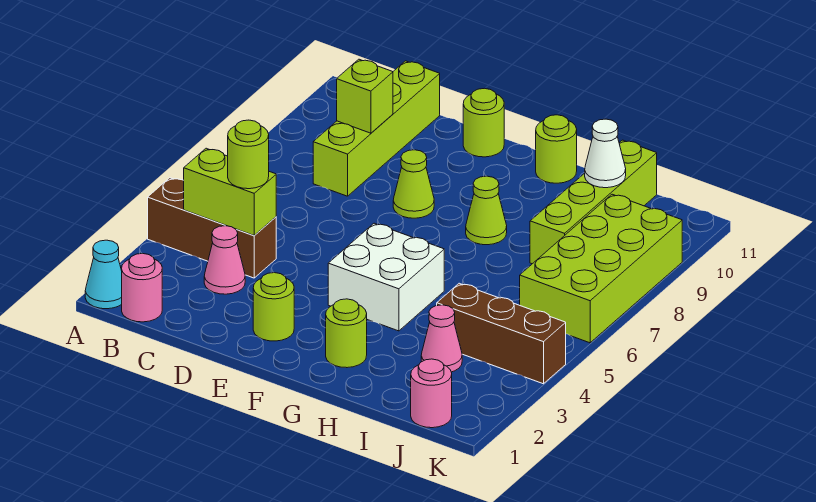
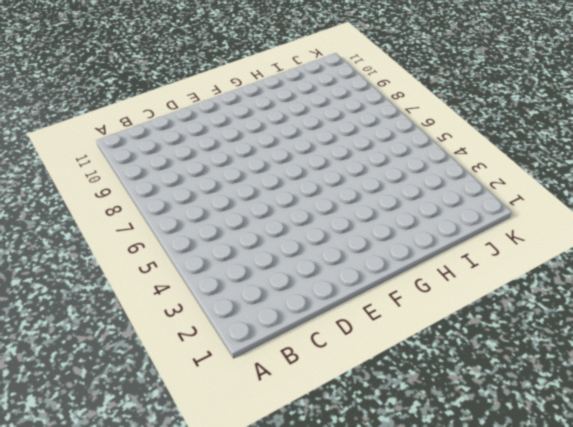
none -> cyan 1x1 cone [85,240,122,309]
none -> brown 1x3 brick [148,178,276,278]
none -> pink 1x1 round brick [122,253,162,322]

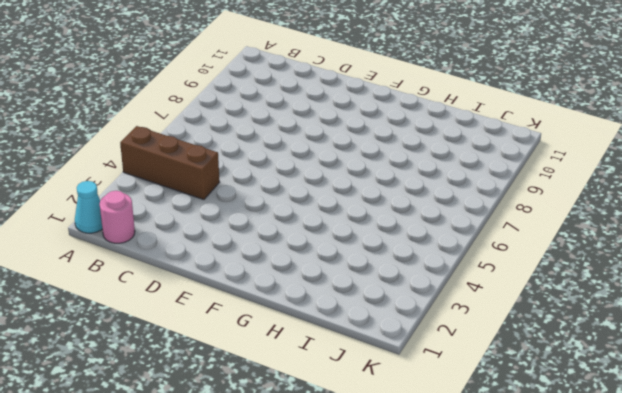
none -> pink 1x1 cone [204,226,245,294]
none -> lime 1x4 brick [313,61,440,196]
none -> lime 1x1 round brick [253,273,294,341]

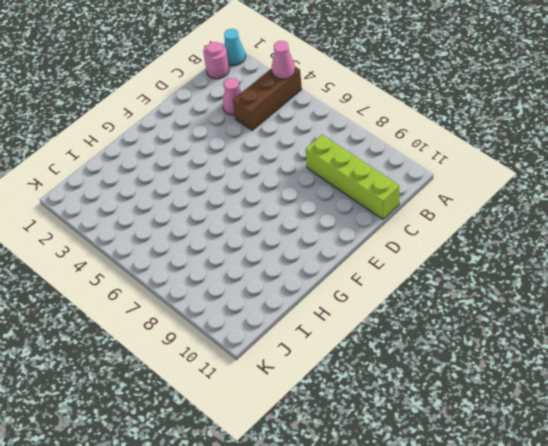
pink 1x1 cone [272,41,295,79] -> pink 1x1 cone moved to [421,305,462,372]
none -> lime 1x1 round brick [253,273,294,341]
none -> lime 1x1 cone [393,150,434,218]
none -> lime 1x1 round brick [463,88,504,157]

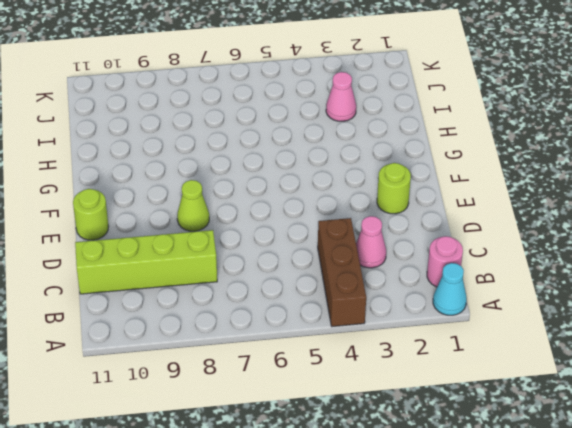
none -> white 2x2 brick [328,223,444,331]
none -> lime 1x1 round brick [326,299,367,368]
none -> lime 1x1 cone [466,176,507,245]

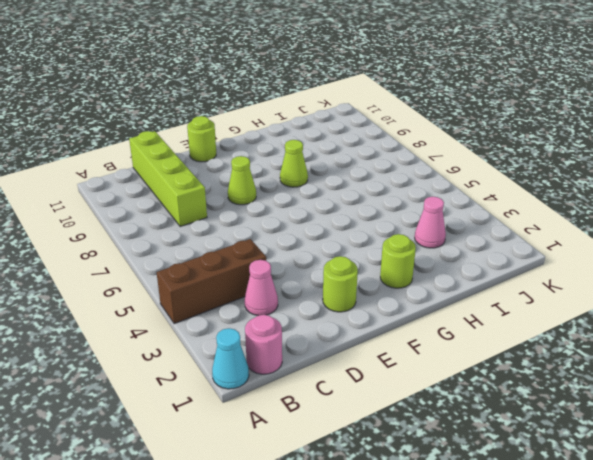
none -> white 2x2 brick [328,223,444,331]
none -> lime 1x1 round brick [536,115,577,183]
none -> brown 1x3 brick [437,283,566,384]

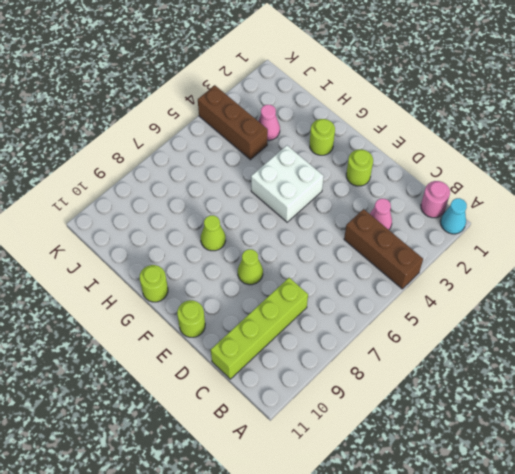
none -> lime 1x4 brick [530,140,657,264]
none -> pink 1x1 round brick [411,359,452,428]
none -> lime 2x4 brick [520,194,682,343]

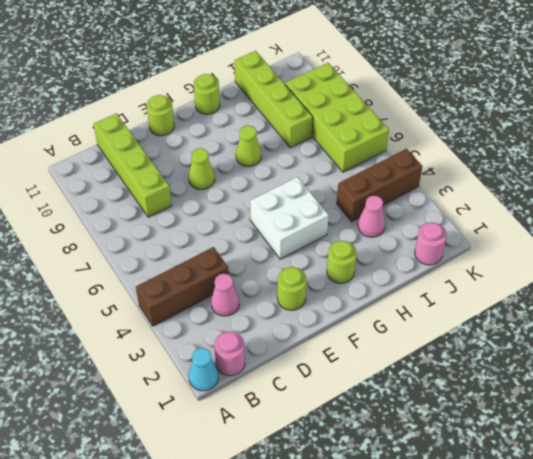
none -> lime 1x2 brick [184,148,276,235]
none -> lime 1x1 brick [337,59,393,133]
none -> white 1x1 cone [585,119,626,188]

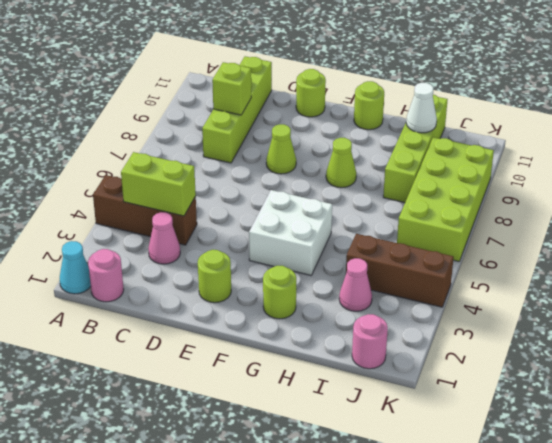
none -> lime 1x1 round brick [228,120,269,189]

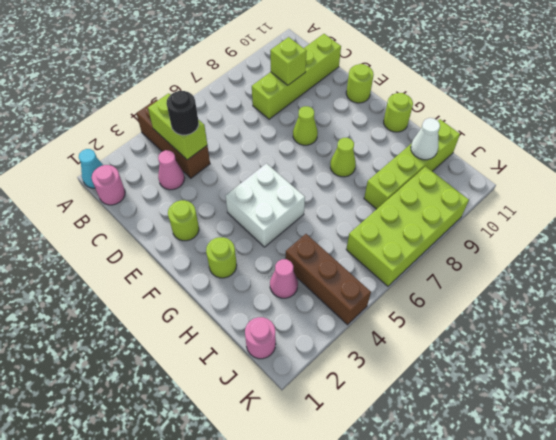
black 1x1 round brick [166,91,199,135] -> lime 1x1 round brick [228,120,269,189]

